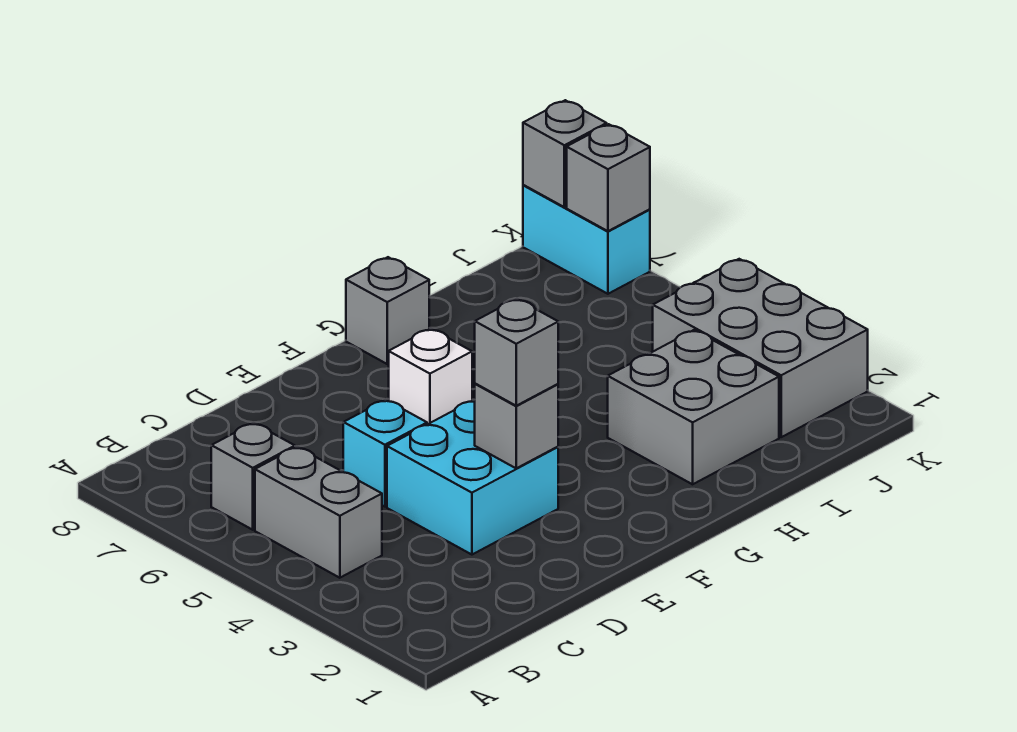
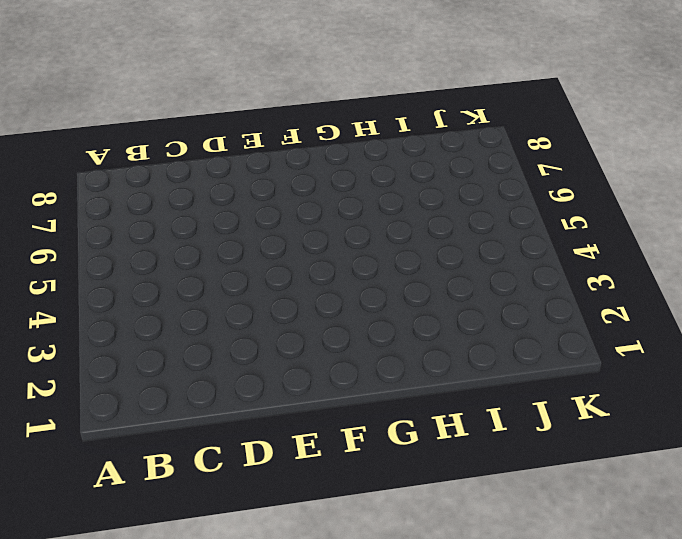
none -> grey 1x2 brick [255,447,382,578]
none -> grey 1x1 brick [211,423,295,530]
none -> cyan 2x2 brick [387,400,558,555]

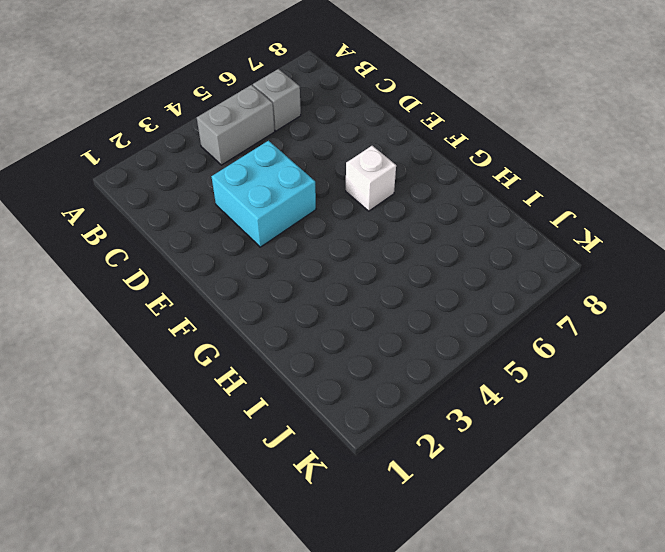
none -> cyan 1x1 brick [343,400,427,507]
none -> grey 1x1 brick [346,257,429,364]
none -> grey 2x2 brick [608,330,779,484]

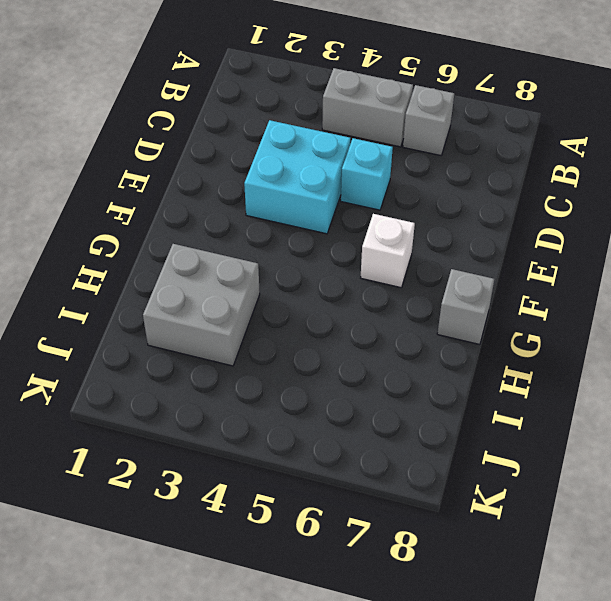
none -> grey 2x3 brick [653,259,868,437]
none -> cyan 1x2 brick [523,185,650,294]
none -> grey 1x1 brick [475,384,558,468]

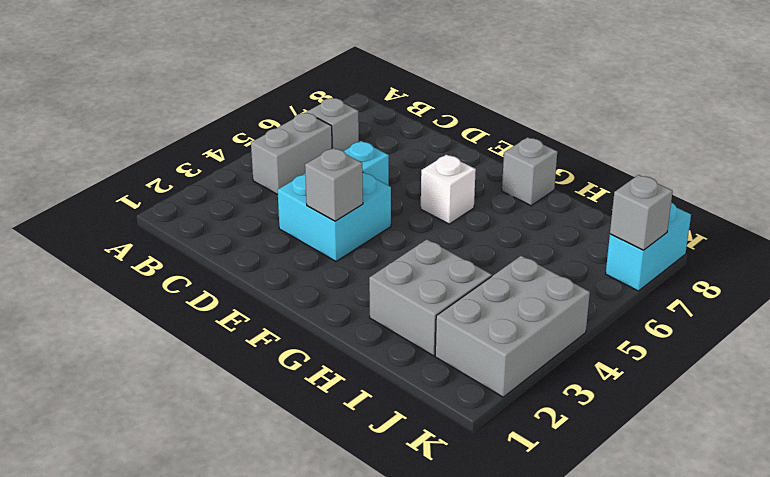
none -> grey 1x1 brick [523,100,607,207]
none -> grey 1x1 brick [475,299,558,406]

